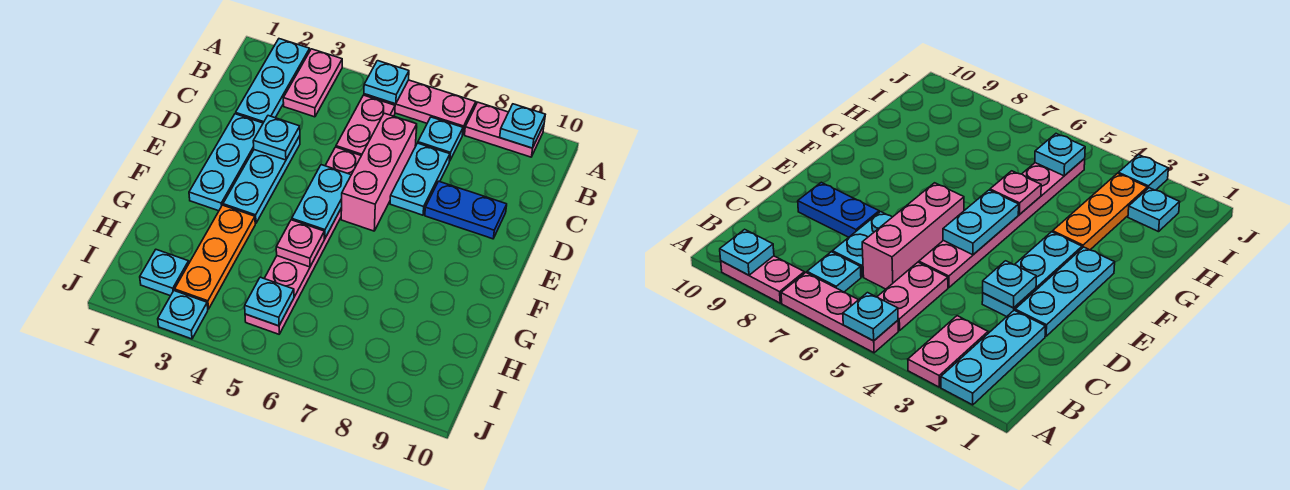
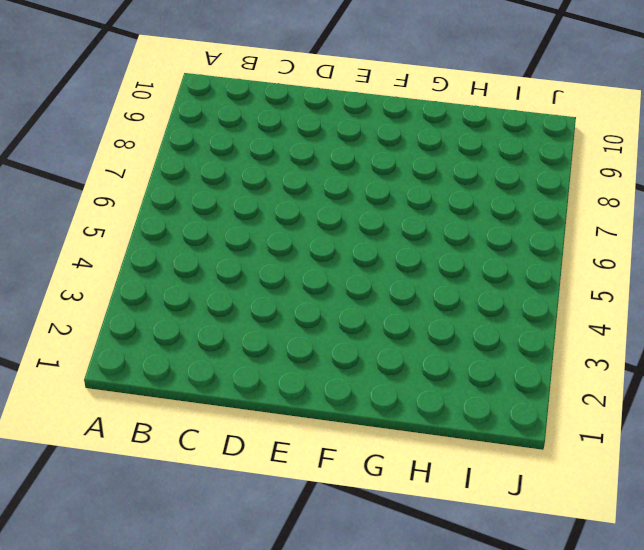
none -> cyan 1x3 plate [236,39,310,123]
none -> pink 1x2 plate [283,49,342,117]
none -> pink 1x3 plate [364,80,476,135]

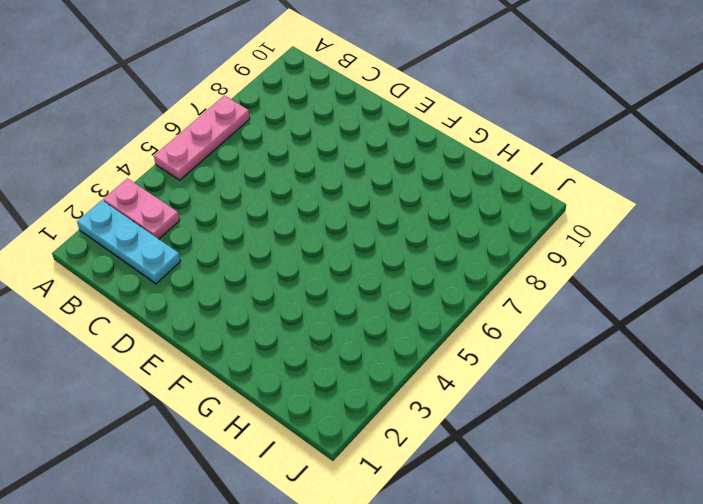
none -> pink 1x2 plate [465,102,544,157]
none -> pink 1x2 plate [336,95,395,156]
none -> cyan 1x1 plate [418,117,463,161]

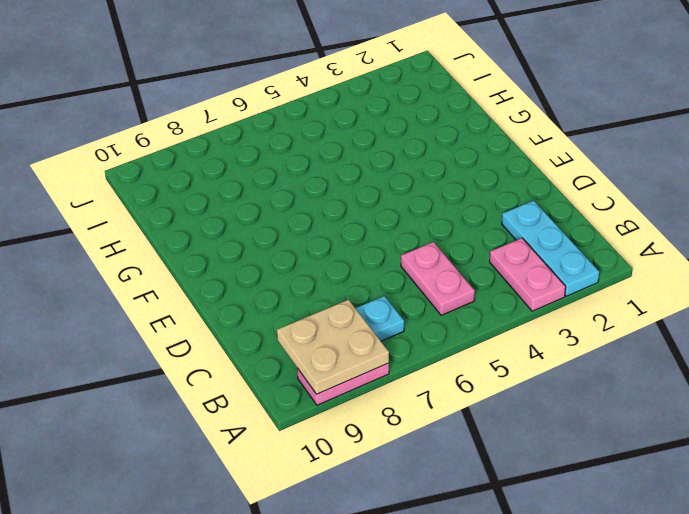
tan 2x2 plate [277,300,389,394] -> cyan 1x1 plate [500,104,545,148]
none -> pink 1x3 plate [364,80,476,135]
none -> pink 1x3 brick [341,113,417,231]
none -> cyan 1x2 plate [390,143,450,215]

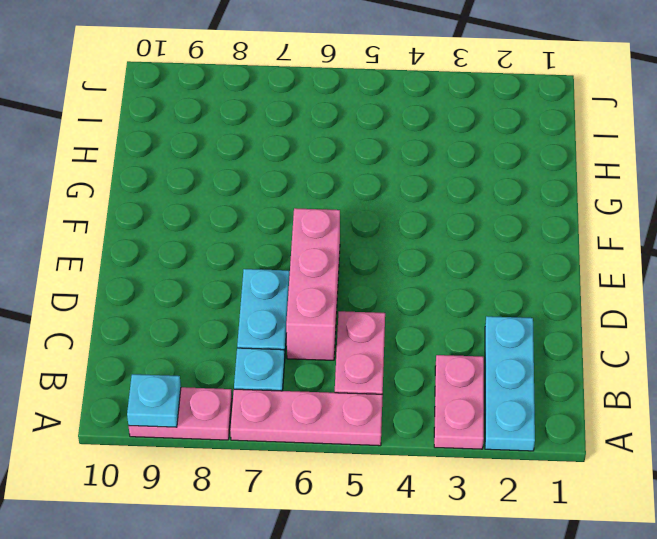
none -> cyan 1x3 plate [189,114,263,211]
none -> cyan 1x3 plate [223,136,300,223]
none -> pink 1x6 plate [245,147,361,334]

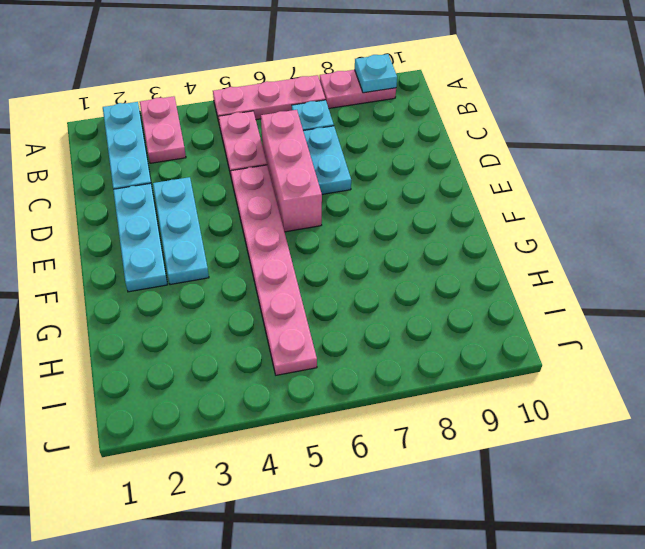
none -> blue 1x2 plate [425,181,507,239]
none -> orange 1x3 plate [175,205,255,309]
none -> cyan 1x1 plate [140,250,189,296]

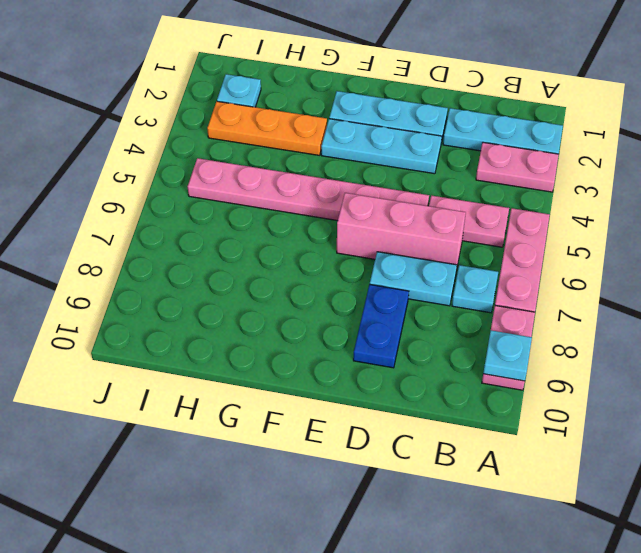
none -> cyan 1x1 plate [158,291,208,339]
none -> cyan 1x1 plate [364,61,409,104]
none -> cyan 1x1 plate [253,116,300,160]

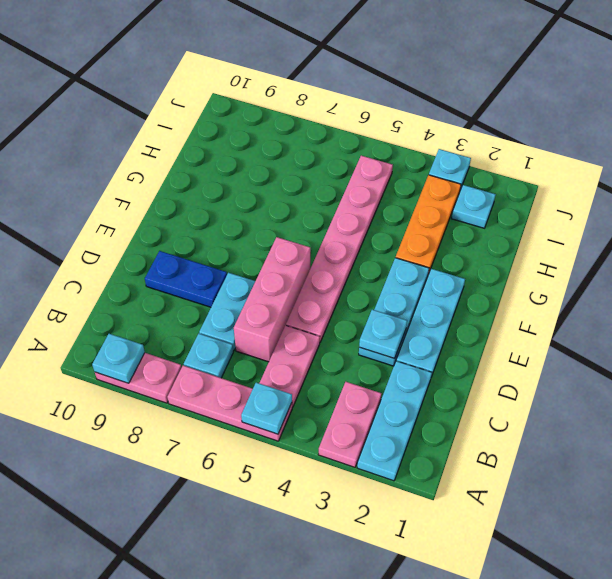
none -> cyan 1x2 plate [292,165,351,238]
none -> pink 1x1 plate [276,220,324,267]
none -> cyan 1x1 plate [245,277,294,326]

